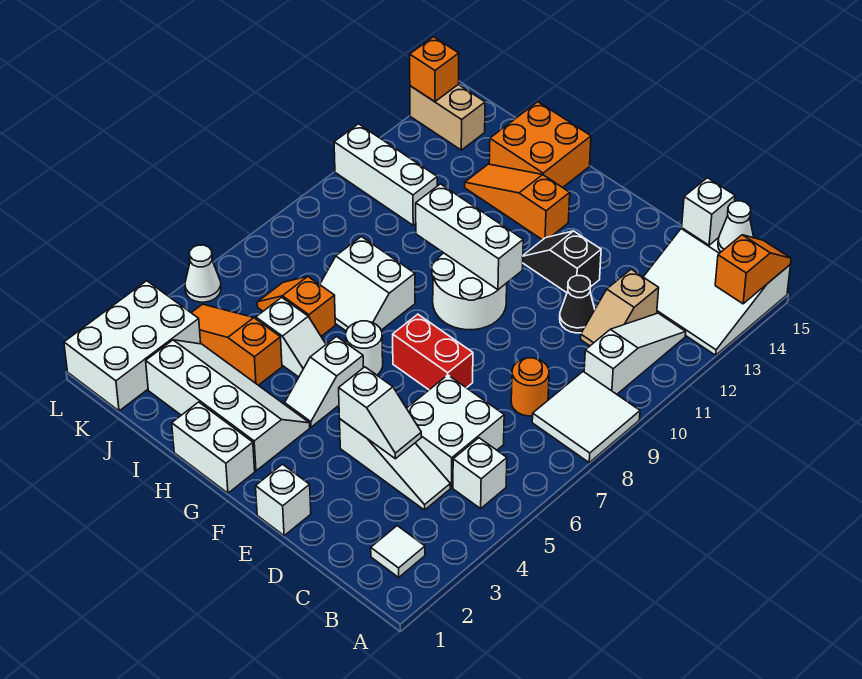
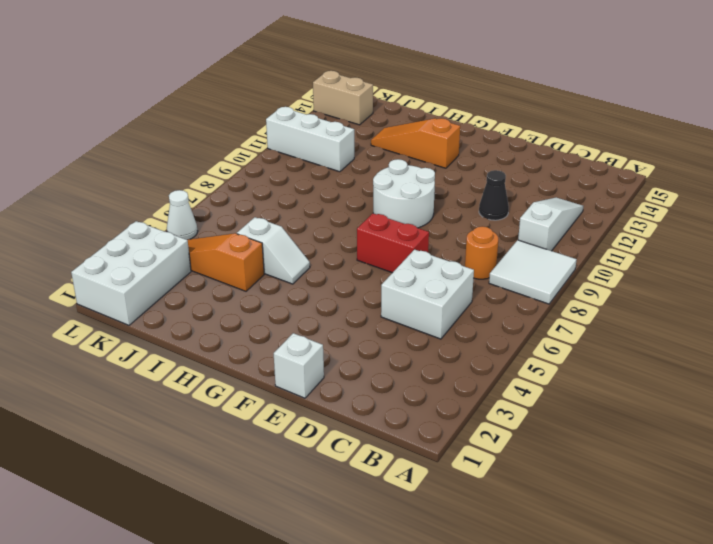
none -> white 3x3 slope [644,228,791,355]
none -> white 1x1 tile [371,526,425,577]
none -> white 1x1 brick [453,438,507,509]
none -> white 1x3 slope [340,419,450,510]

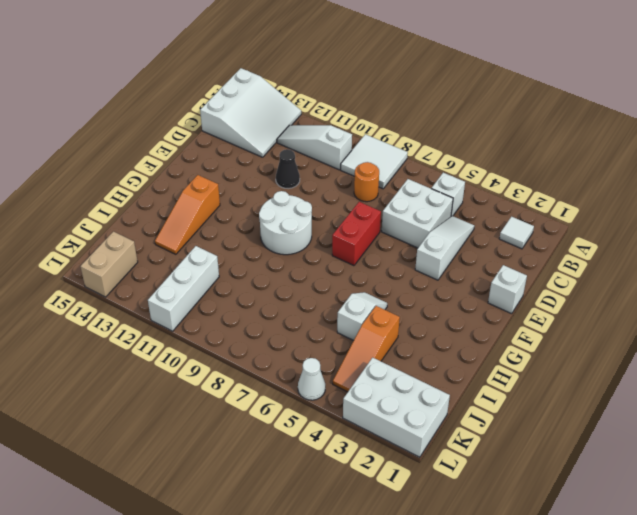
none -> tan 1x2 slope [581,269,659,346]
none -> black 1x2 slope [523,231,601,293]
none -> white 1x2 brick [172,402,255,493]
none -> white 2x4 slope [146,340,310,471]

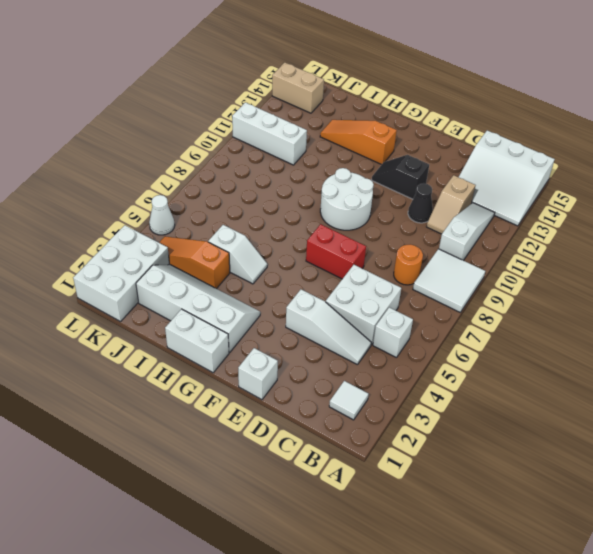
none -> white 1x2 slope [285,337,363,427]
none -> white 1x1 round brick [346,321,383,375]
none -> white 2x2 slope [320,237,415,331]
none -> orange 2x2 brick [489,102,591,188]

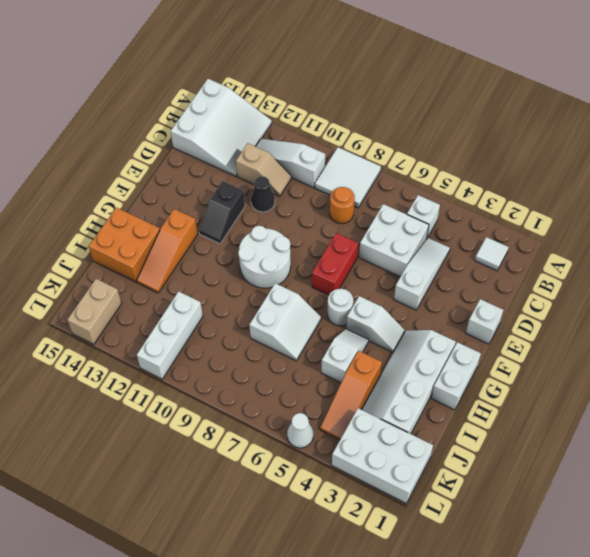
none -> orange 1x2 slope [257,277,335,336]
none -> orange 1x2 slope [715,235,791,304]
none -> white 1x1 cone [718,201,754,252]
none -> white 1x1 brick [682,178,735,245]

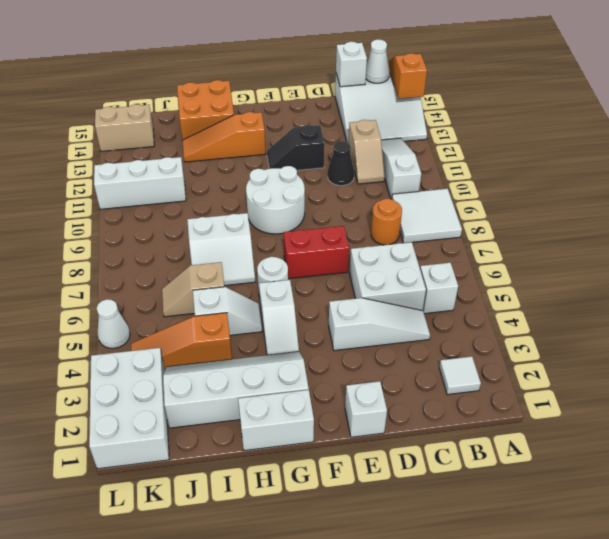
tan 1x2 slope [162,262,224,317] -> orange 1x2 slope [257,277,335,336]
none -> white 1x2 slope [339,367,421,459]
none -> white 1x3 brick [416,184,523,290]
none -> orange 1x1 brick [410,37,459,102]

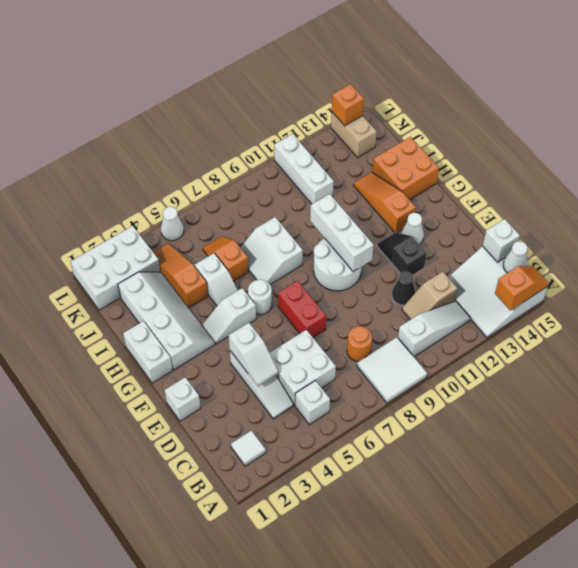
white 1x1 cone [401,213,424,245] -> none

